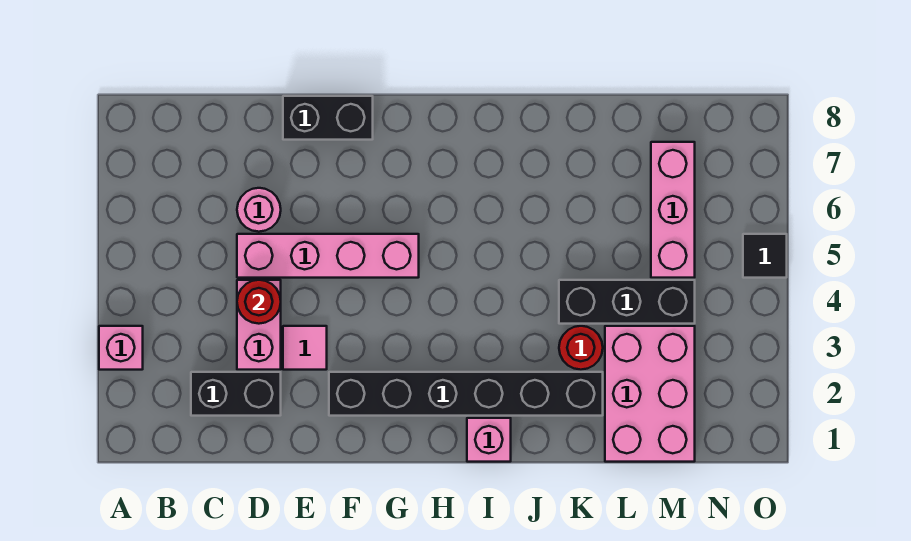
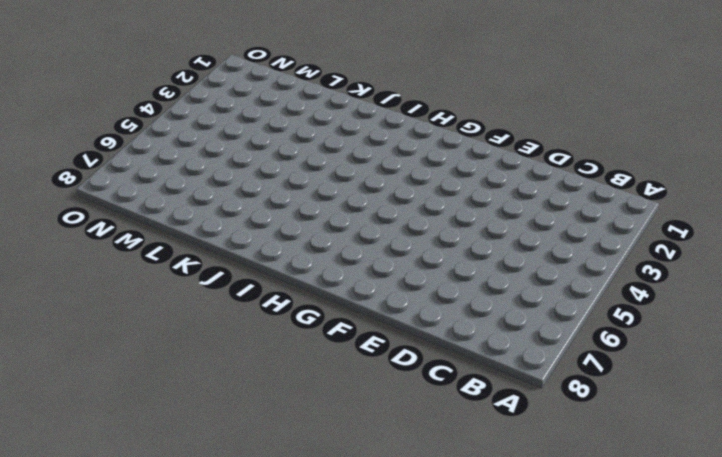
none -> pink 1x1 brick [99,326,143,370]
none -> black 1x2 brick [191,372,281,416]
none -> pink 1x2 brick [237,280,281,370]

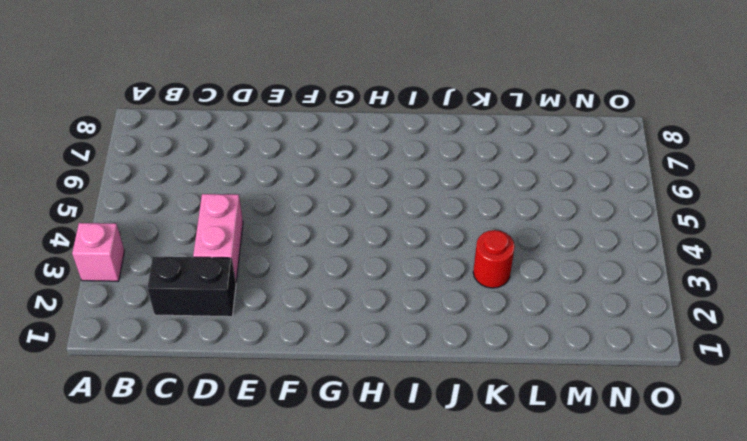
none -> pink 1x4 brick [237,234,419,278]
none -> pink 1x1 round brick [237,188,281,232]
none -> pink 1x1 tile [283,326,327,370]

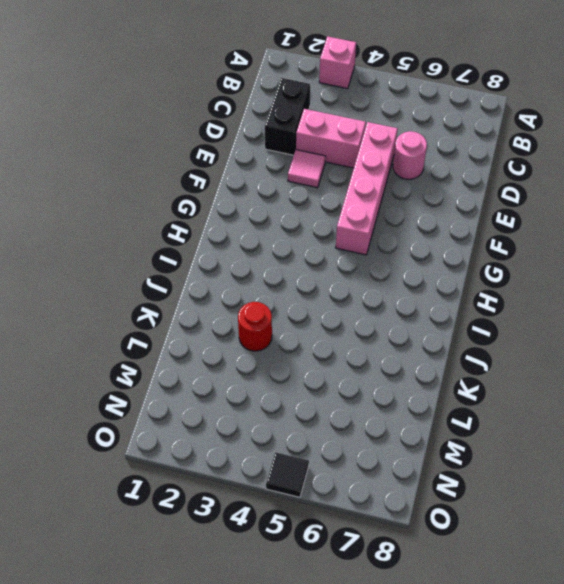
none -> black 1x2 brick [283,96,373,140]
none -> black 1x6 brick [329,372,603,416]
none -> pink 1x1 brick [467,418,511,462]

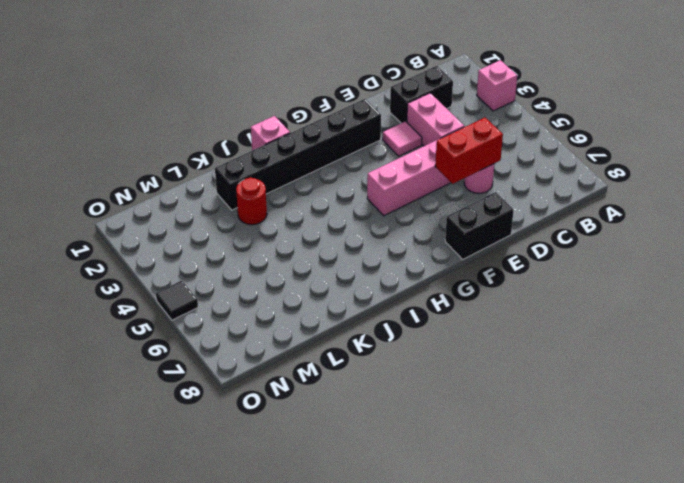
red 1x2 brick [435,118,503,184] -> none
none -> black 1x3 brick [559,280,695,324]
none -> pink 2x3 brick [605,326,695,462]
none -> pink 1x3 brick [651,142,695,278]

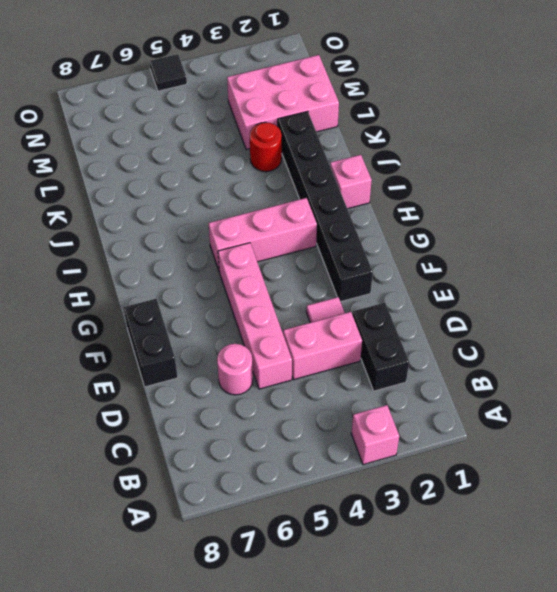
pink 1x3 brick [208,198,317,270] -> pink 1x3 brick moved to [651,142,695,278]
none -> black 1x3 brick [559,280,695,324]
none -> red 1x1 round brick [237,280,281,324]

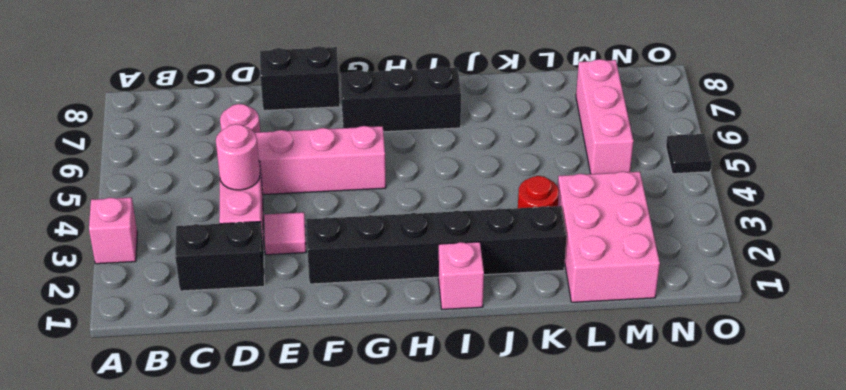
pink 1x1 round brick [216,124,260,190] -> red 1x1 round brick [237,280,281,324]
black 1x3 brick [340,67,461,132] -> black 1x3 brick moved to [559,280,695,324]

